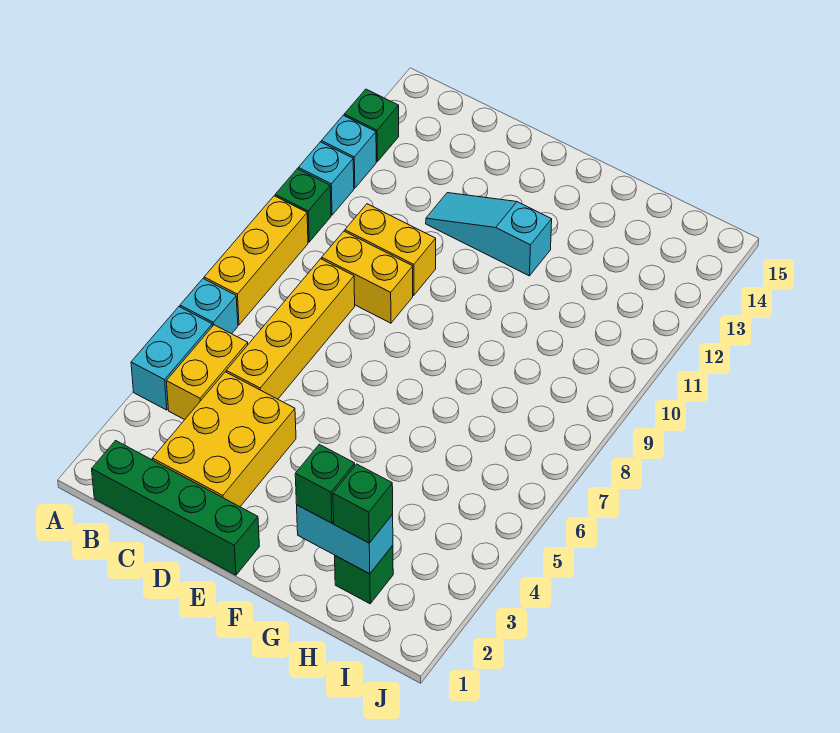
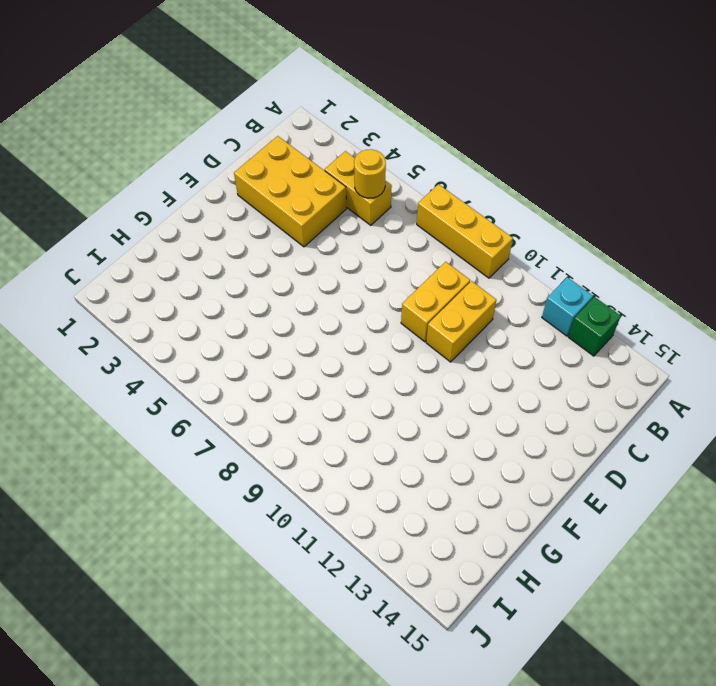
yellow 1x1 round brick [354,149,386,198] -> none
none -> cyan 1x2 brick [131,307,212,410]
none -> cyan 1x1 brick [180,279,238,334]
none -> green 1x1 brick [275,169,331,242]

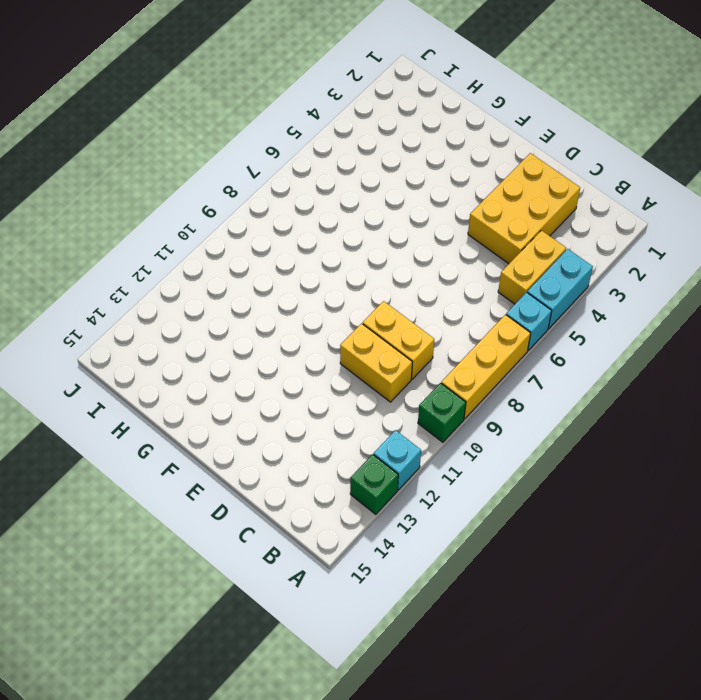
none -> cyan 1x1 brick [298,142,354,215]
none -> green 1x4 brick [92,441,259,575]
none -> yellow 1x4 brick [226,259,355,399]

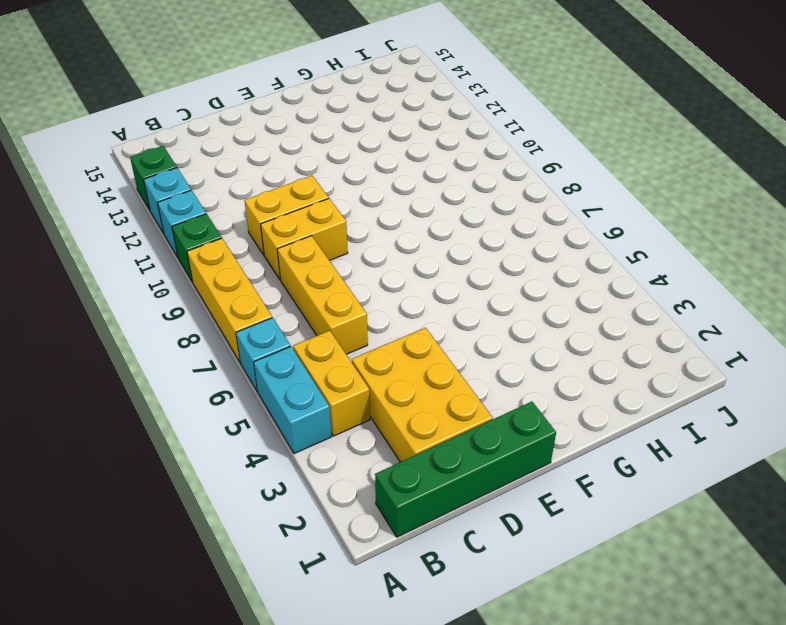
yellow 1x3 brick [277,236,368,354] -> yellow 1x4 brick [226,259,355,399]
none -> cyan 1x3 slope [426,193,552,276]
none -> green 1x1 brick [335,545,393,604]
none -> cyan 1x2 brick [297,505,393,574]

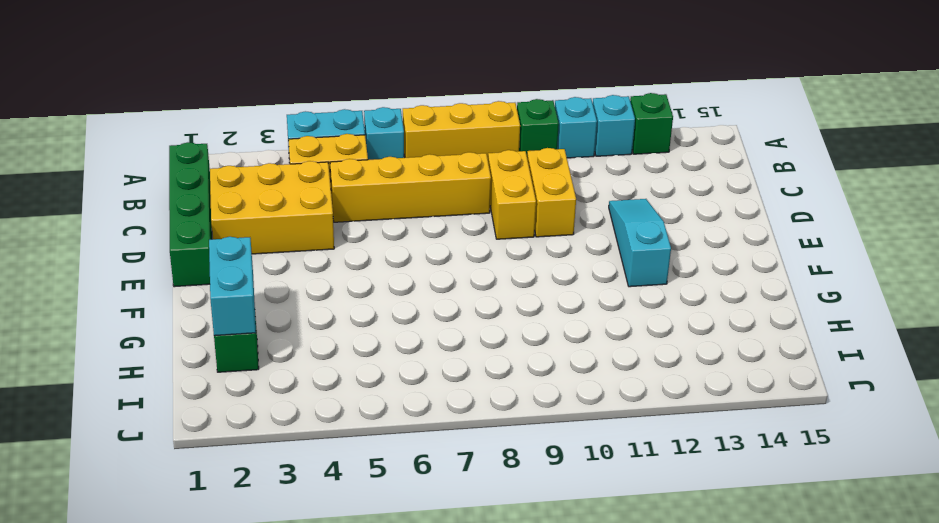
none -> green 1x1 brick [295,444,355,523]
none -> green 1x1 brick [333,464,393,543]

